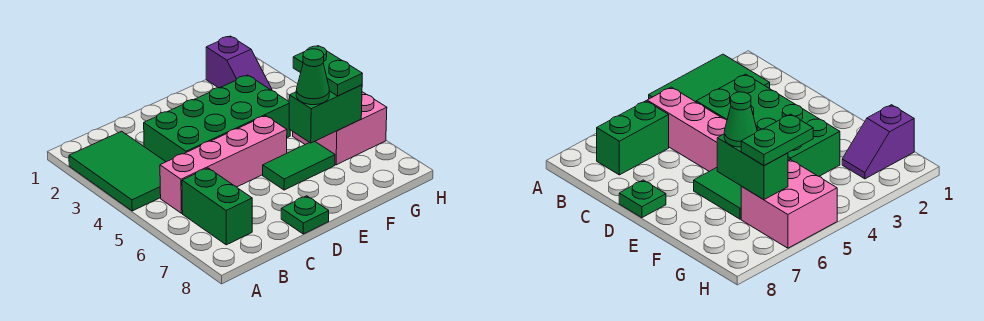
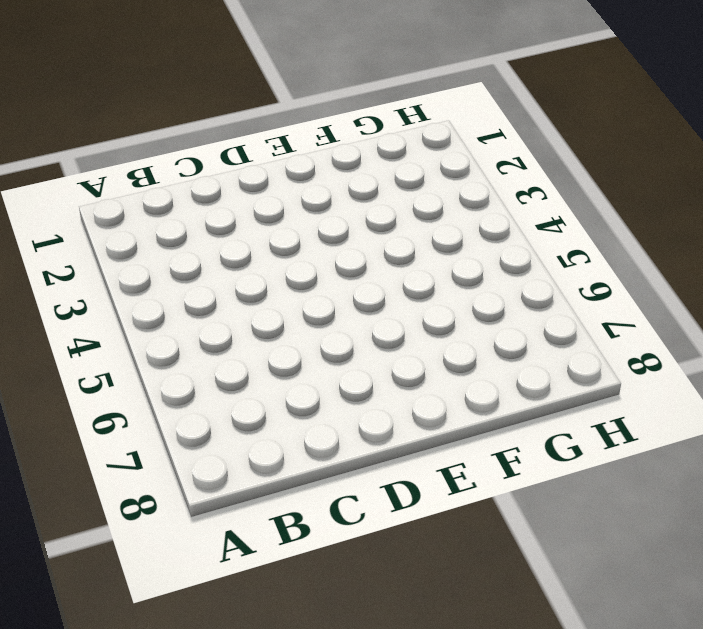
none -> green 2x3 tile [69,131,166,211]
none -> pink 1x4 brick [160,116,287,213]

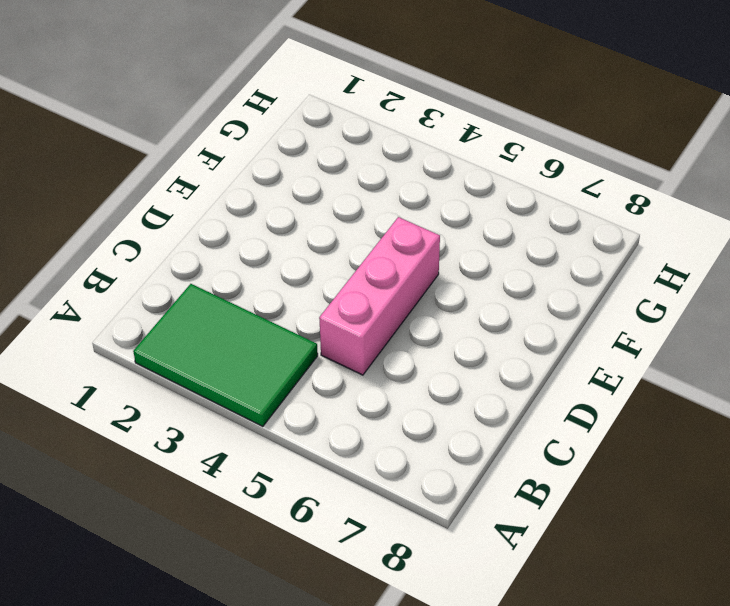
pink 1x3 brick [319,217,440,375] -> pink 1x4 brick [160,116,287,213]
none -> green 1x2 brick [182,168,252,245]
none -> green 2x4 brick [144,75,290,162]

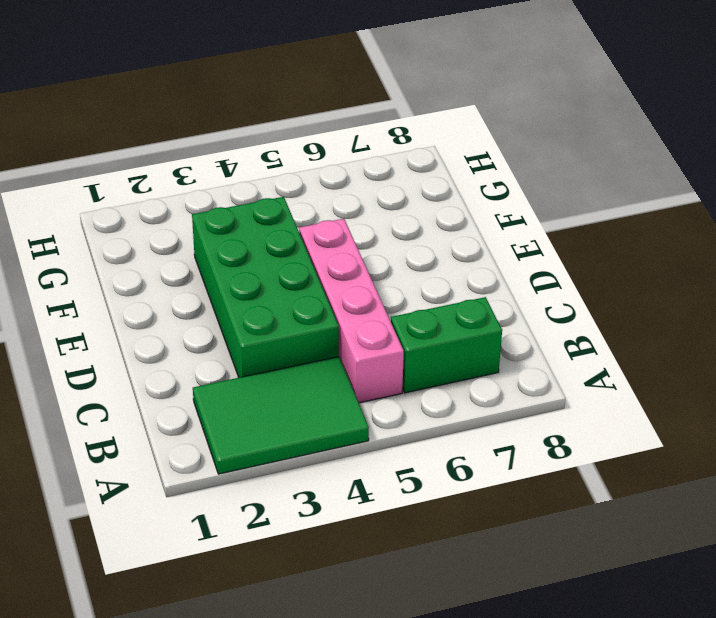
none -> green 1x1 plate [281,196,329,234]
none -> green 1x2 tile [263,141,335,190]

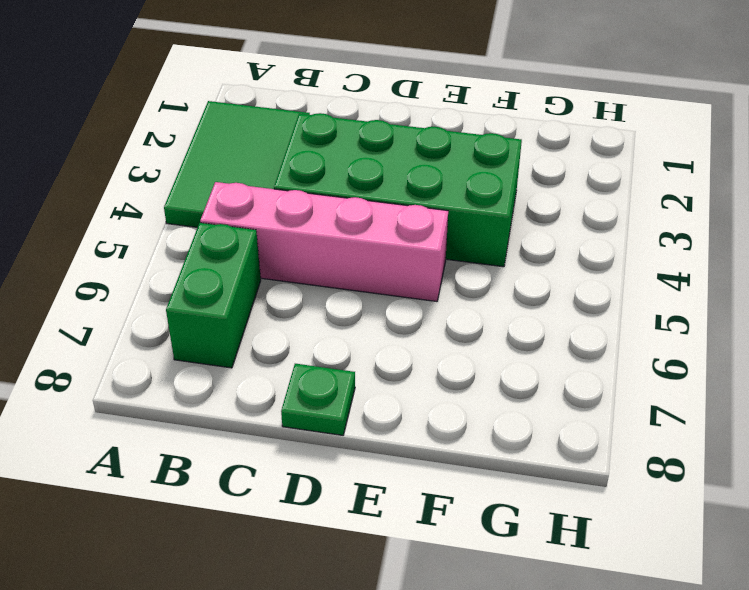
none -> green 1x2 tile [263,141,335,190]
none -> purple 1x2 slope [206,36,272,90]

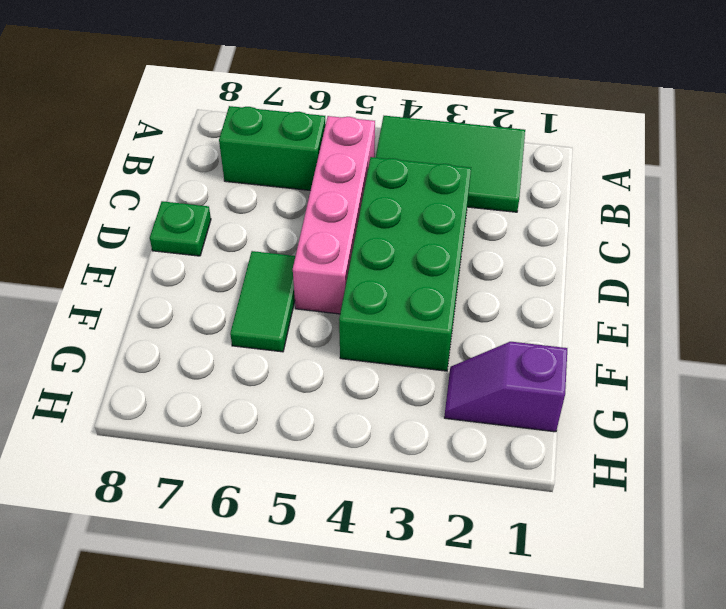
none -> pink 2x2 brick [293,92,387,165]
none -> green 1x2 brick [289,85,362,143]

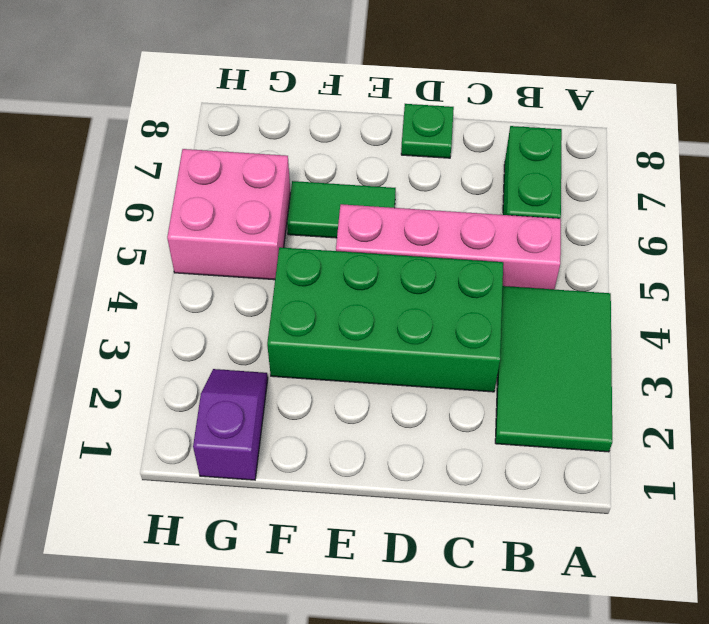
none -> green 1x2 brick [289,85,362,143]
none -> green 1x1 cone [296,49,329,105]

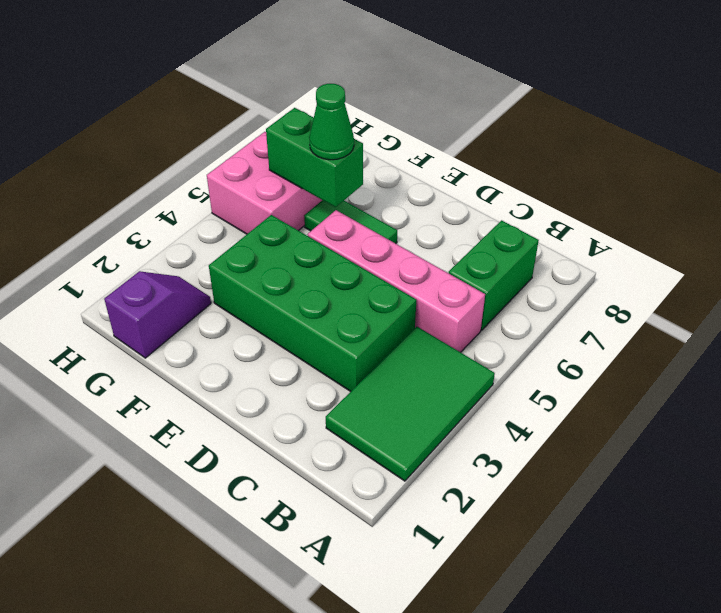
none -> green 1x1 plate [281,196,329,234]
none -> green 1x2 plate [293,46,362,96]

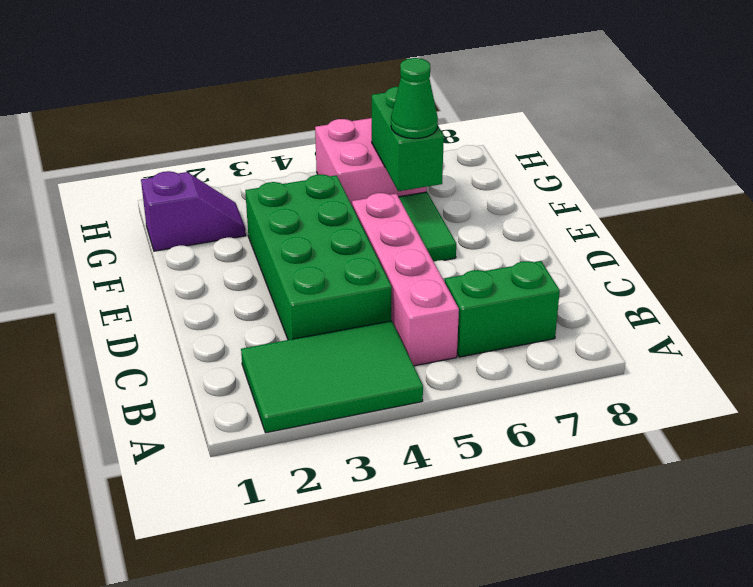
none -> green 1x1 plate [281,196,329,234]
none -> green 1x2 plate [293,46,362,96]

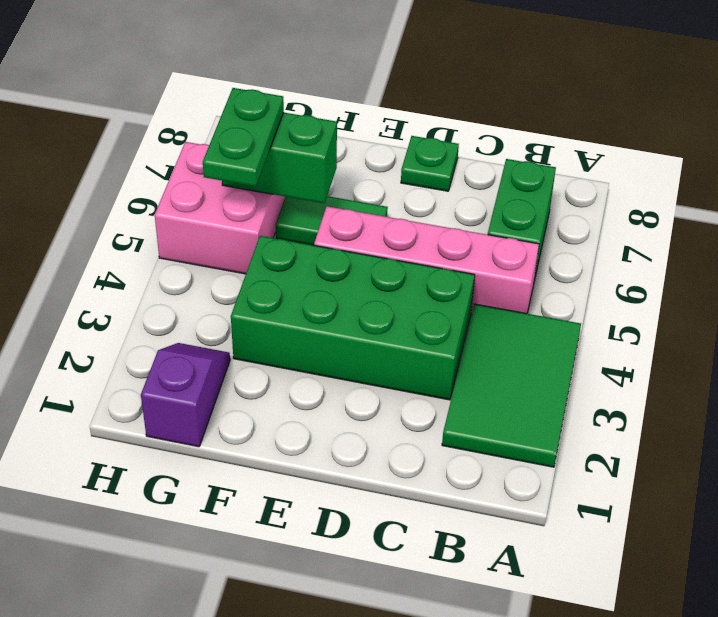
none -> green 1x1 cone [296,49,329,105]

